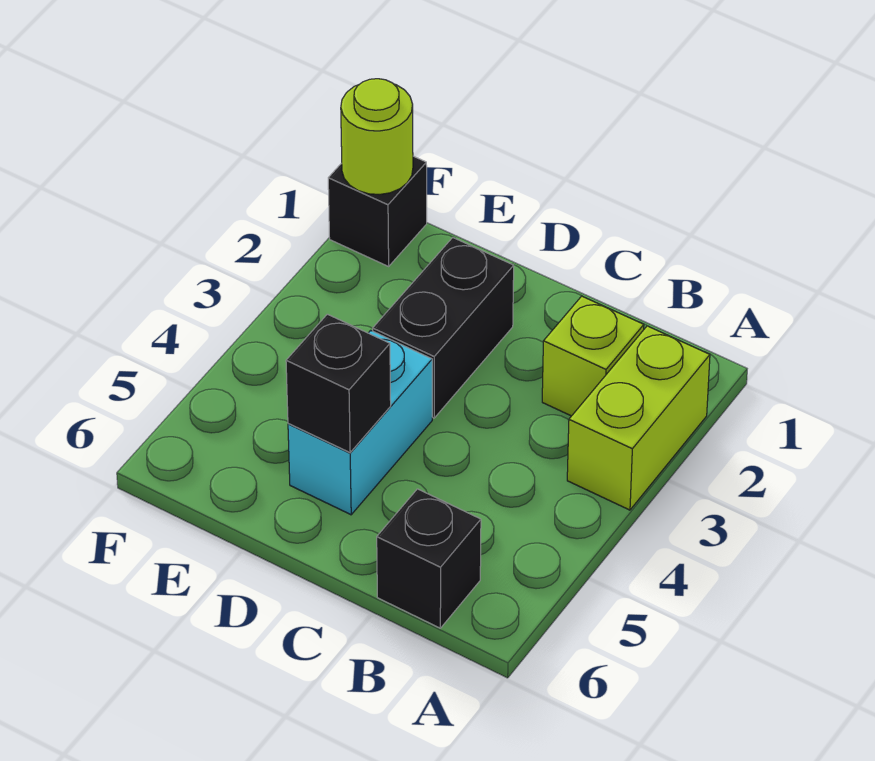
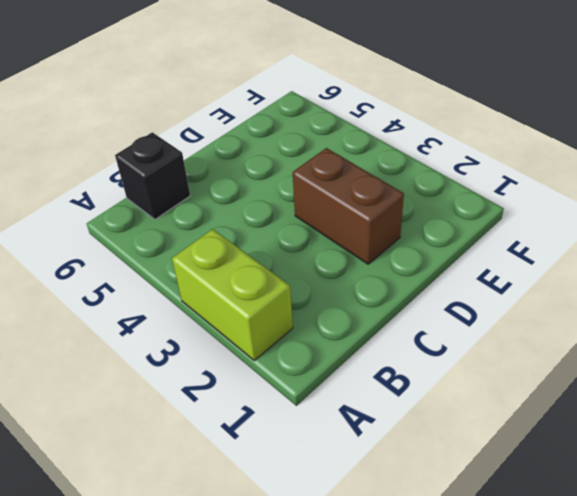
brown 1x2 brick [293,148,404,264] -> black 1x2 brick [373,238,514,418]
none -> lime 1x1 brick [542,296,644,416]
none -> cyan 1x2 brick [288,330,432,515]

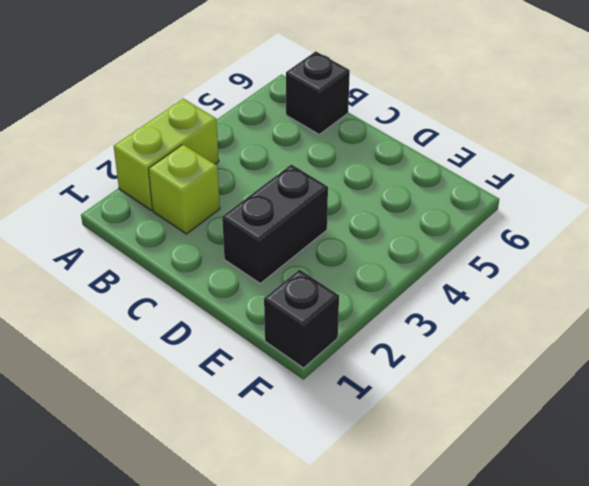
none -> cyan 1x2 brick [288,330,432,515]
none -> black 1x1 brick [286,314,391,453]

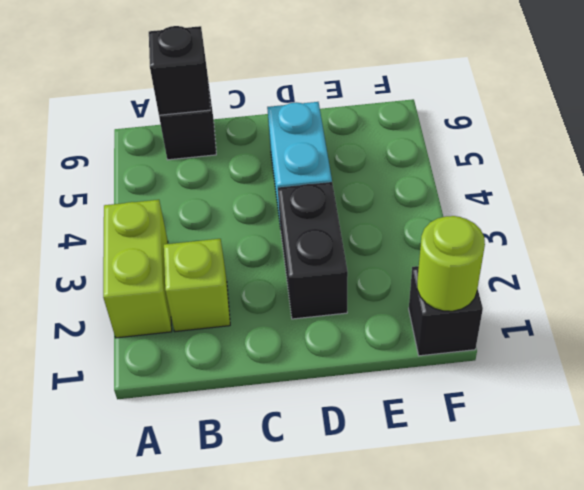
black 1x1 brick [149,26,210,115] -> black 1x1 brick moved to [286,314,391,453]

